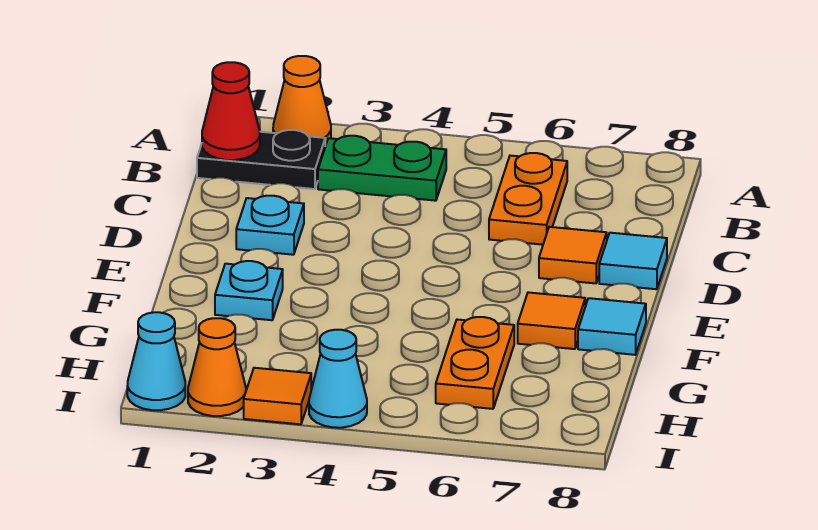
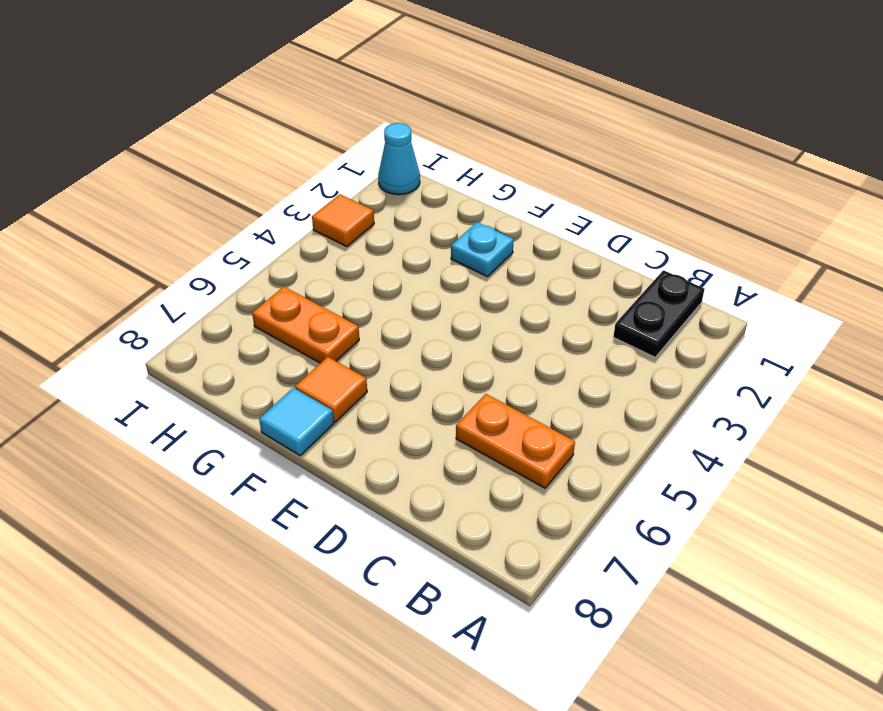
none -> orange 1x1 cone [273,56,331,146]
none -> green 1x2 plate [318,136,446,201]
none -> cyan 1x1 plate [236,196,304,255]

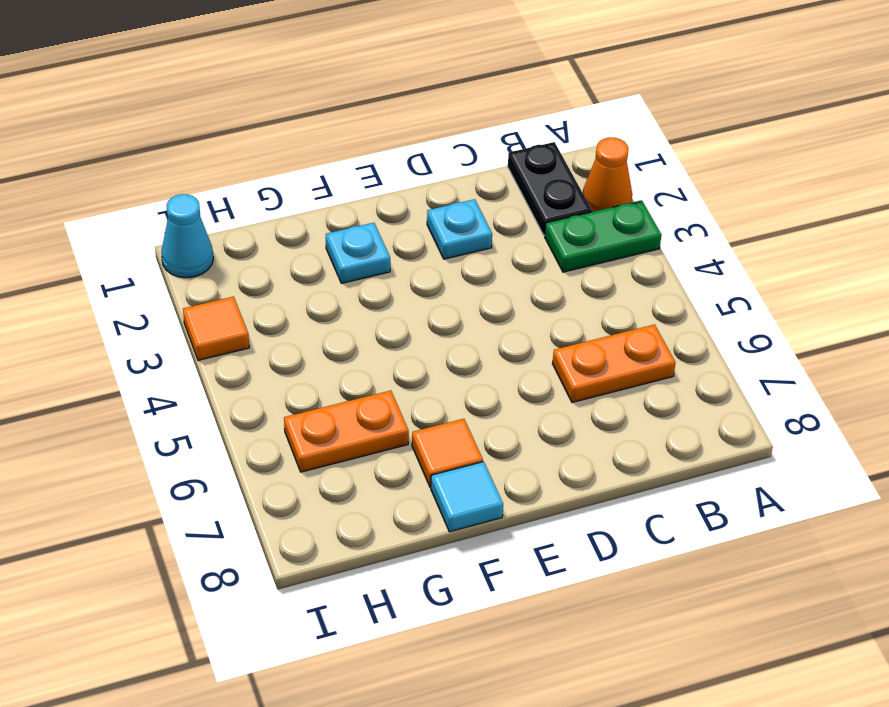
green 1x2 plate [545,200,661,272] -> green 1x2 plate turned to [318,136,446,201]
none -> orange 1x1 tile [539,227,607,283]
none -> cyan 1x1 tile [599,233,667,289]
none -> orange 1x1 cone [188,318,246,416]

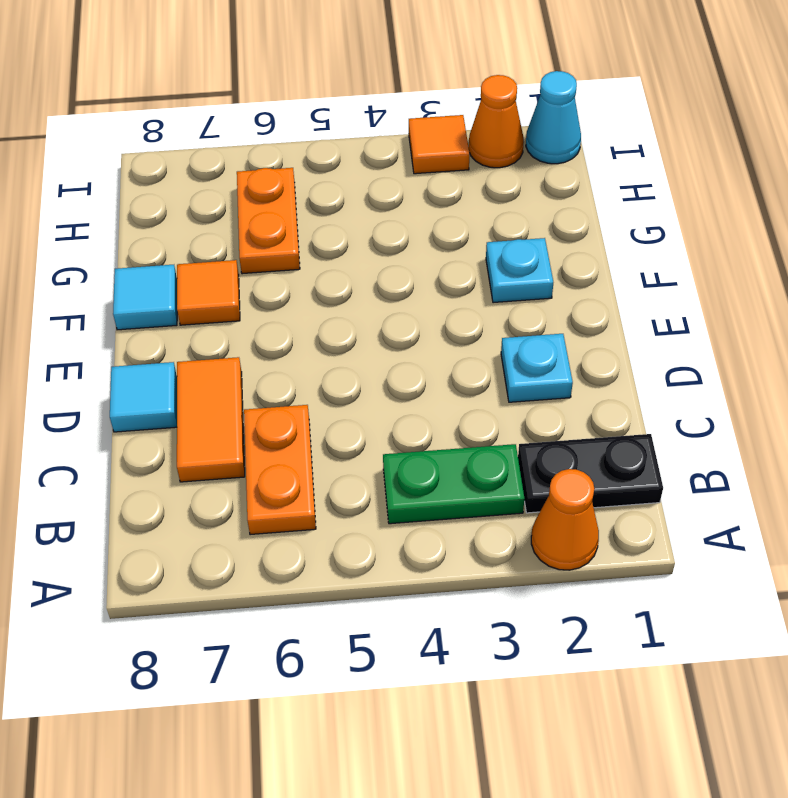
orange 1x2 tile [177,357,245,482] -> orange 1x1 tile [539,227,607,283]
none -> cyan 1x1 cone [309,330,367,428]
none -> red 1x1 cone [202,62,260,160]

